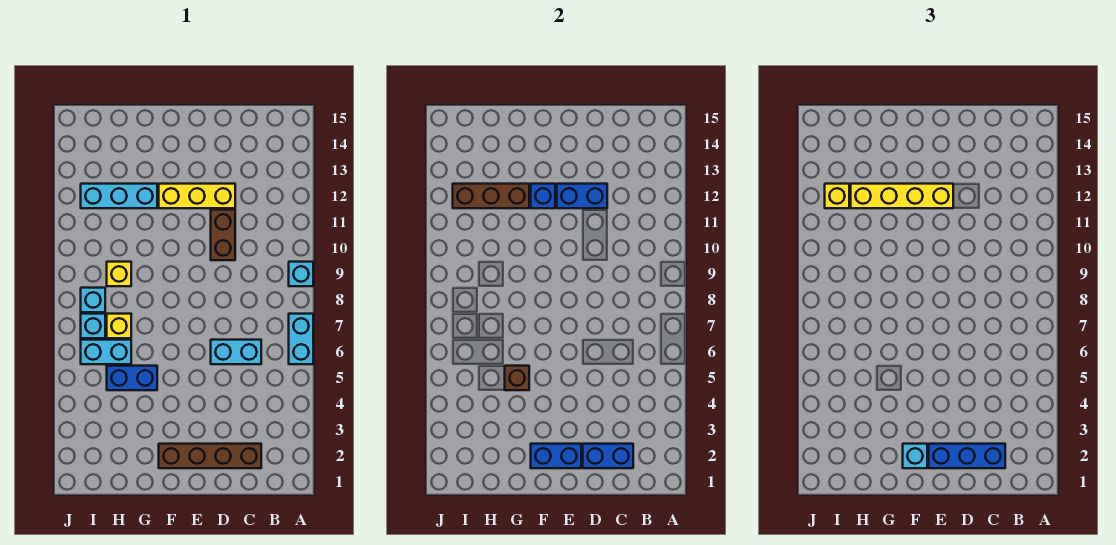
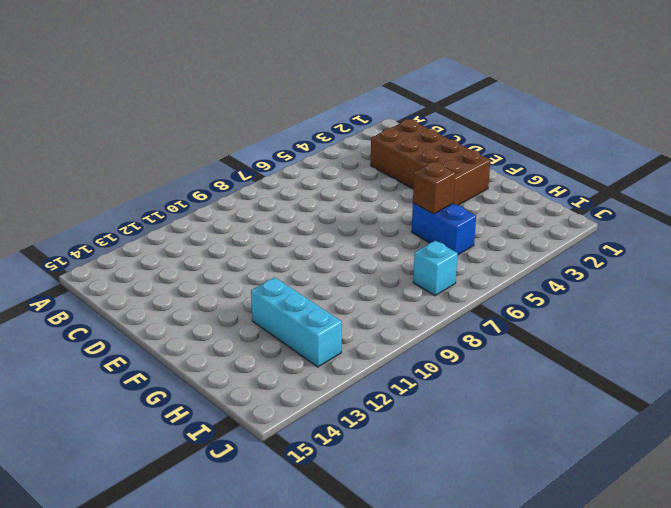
brown 2x4 brick [371,119,490,205] -> brown 1x4 brick [159,444,261,468]
none -> cyan 1x2 brick [289,314,313,364]
none -> cyan 1x1 brick [289,262,313,286]
none -> cyan 1x2 brick [211,340,261,364]

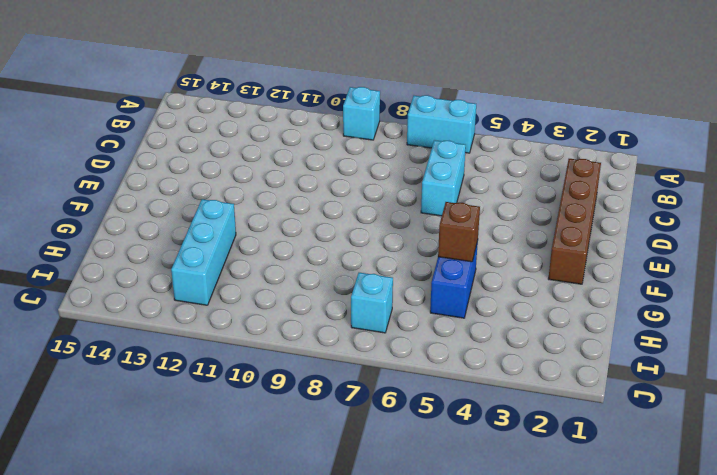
none -> brown 1x2 brick [211,210,235,260]
none -> yellow 1x3 brick [159,184,235,208]
none -> cyan 1x2 brick [81,340,131,364]

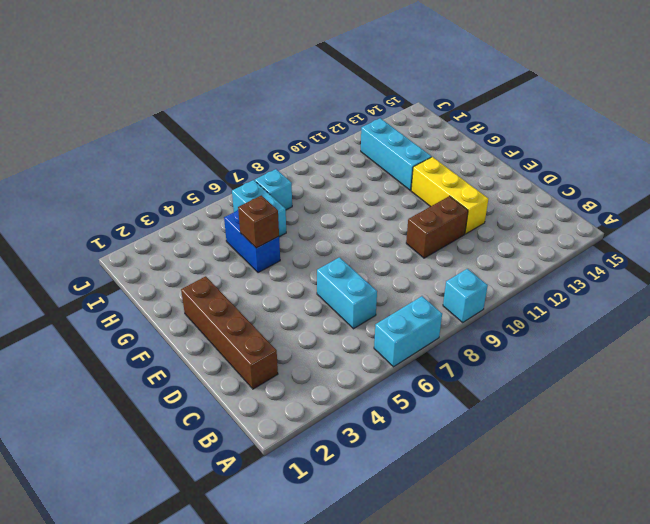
none -> yellow 1x1 brick [107,314,131,338]
none -> yellow 1x1 brick [107,262,131,286]
none -> cyan 1x1 brick [81,288,105,312]

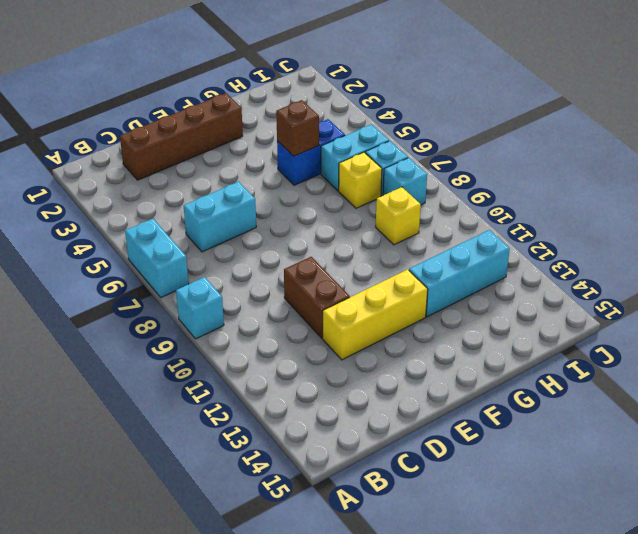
none -> blue 1x2 brick [583,444,633,468]
none -> blue 1x2 brick [557,184,607,208]
none -> blue 1x2 brick [531,444,581,468]

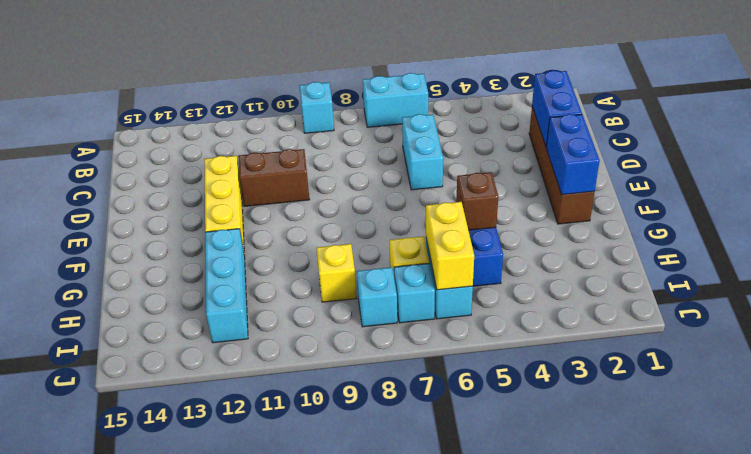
yellow 1x2 brick [426,202,474,290] -> none
none -> blue 1x2 brick [557,184,607,208]
none -> blue 1x1 brick [531,184,555,208]
none -> brown 1x3 brick [453,184,529,208]

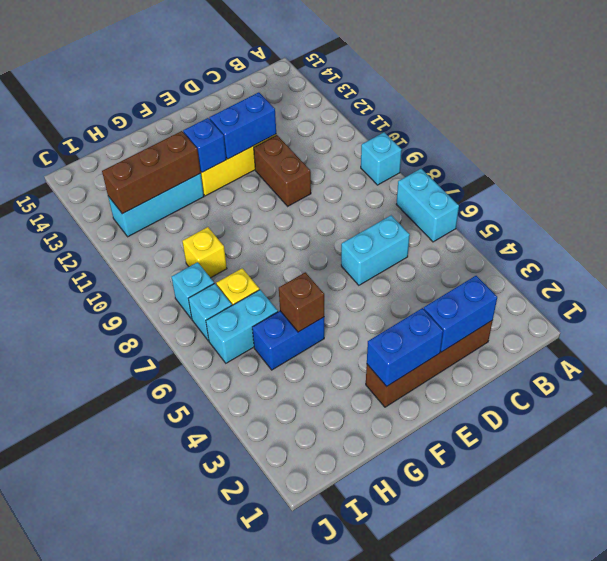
none -> blue 1x3 brick [929,444,1005,468]
none -> yellow 1x4 brick [851,184,953,208]
none -> cyan 1x1 brick [903,444,927,468]

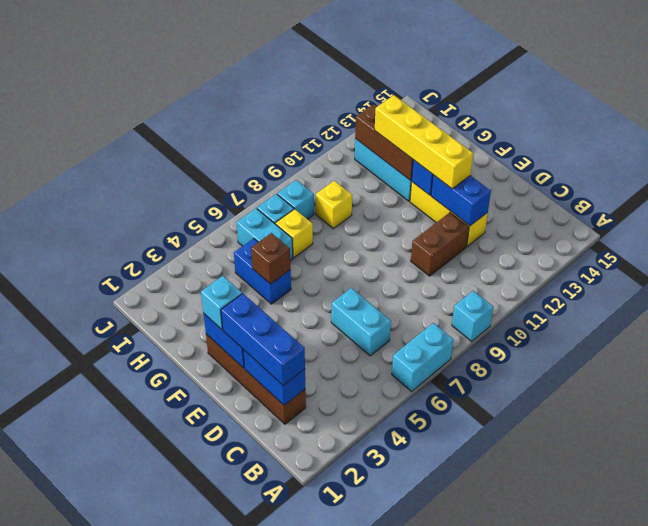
none -> yellow 1x1 brick [825,184,849,208]

